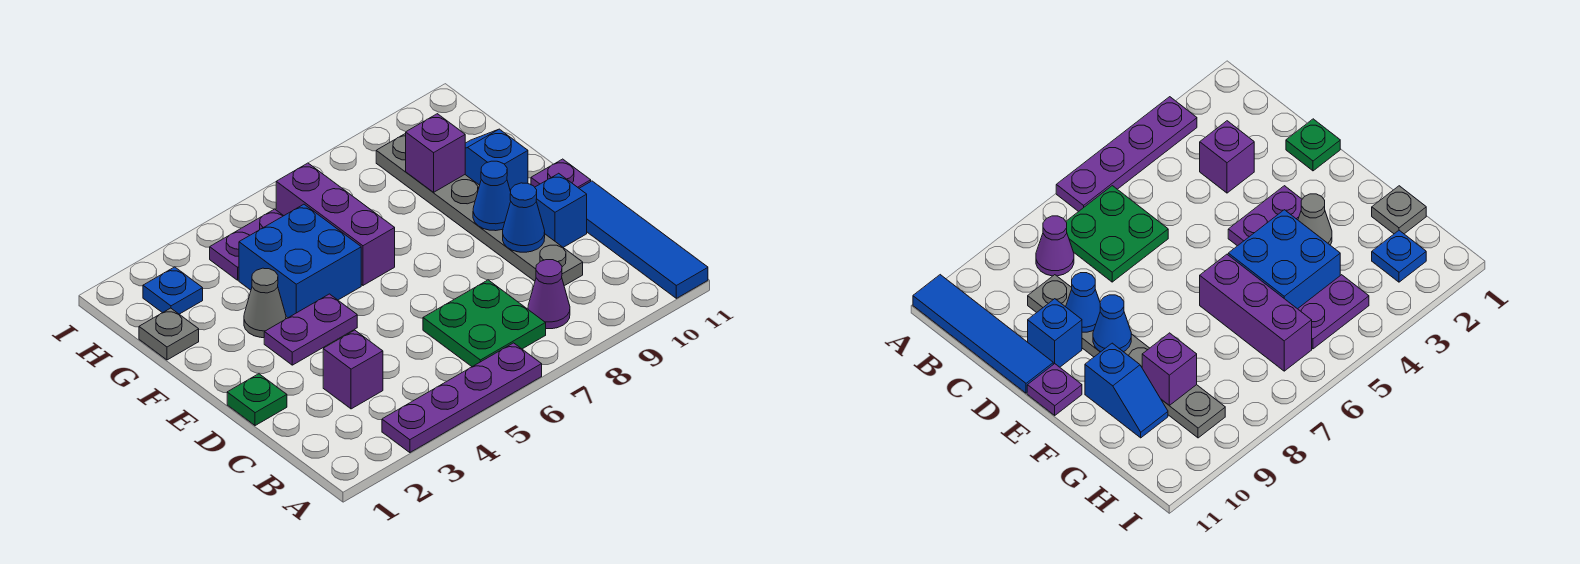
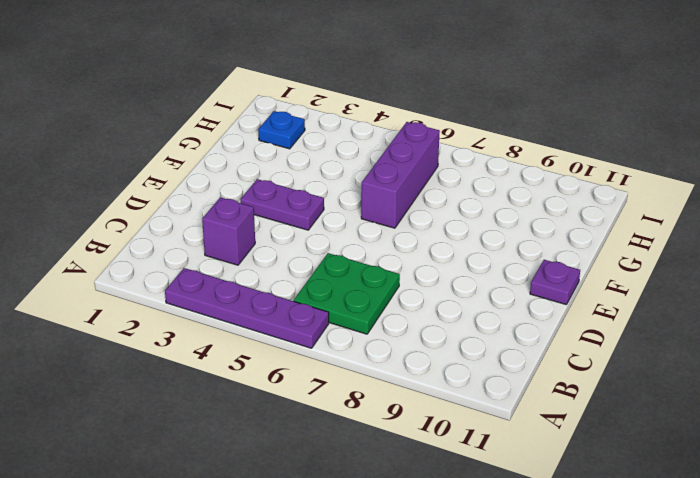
none -> blue 1x4 tile [579,181,708,298]
none -> purple 1x1 cone [528,260,570,329]
none -> grey 1x6 plate [376,133,583,286]

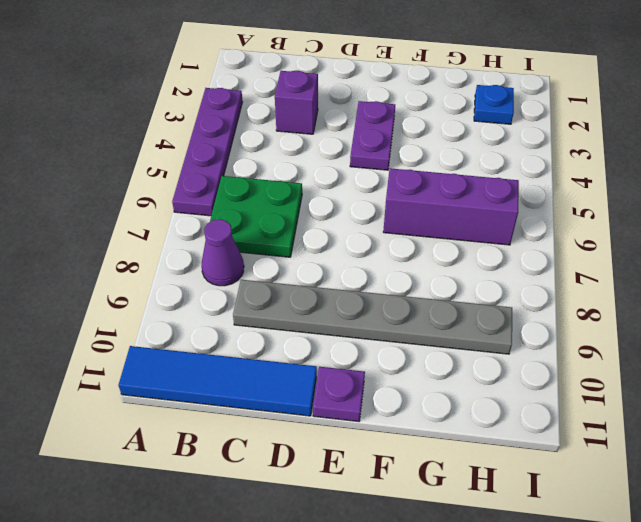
none -> green 1x1 plate [227,374,287,426]
none -> blue 1x1 brick [535,173,587,248]
none -> grey 1x1 cone [244,268,286,338]

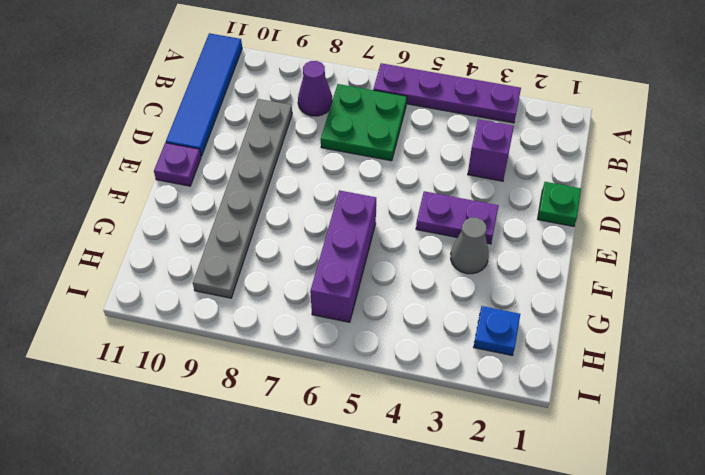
none -> blue 1x1 brick [535,173,587,248]
none -> blue 2x2 brick [239,204,361,318]
none -> blue 1x2 slope [465,129,528,191]

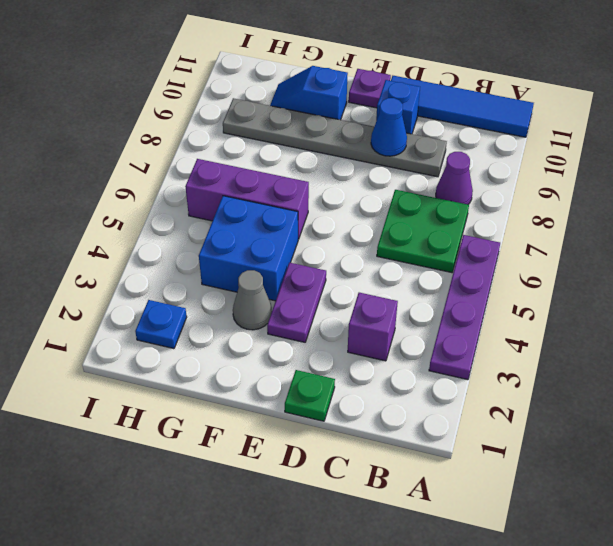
none -> grey 1x1 plate [139,308,199,360]
none -> purple 1x2 plate [210,209,283,280]
none -> blue 1x1 cone [473,161,511,231]

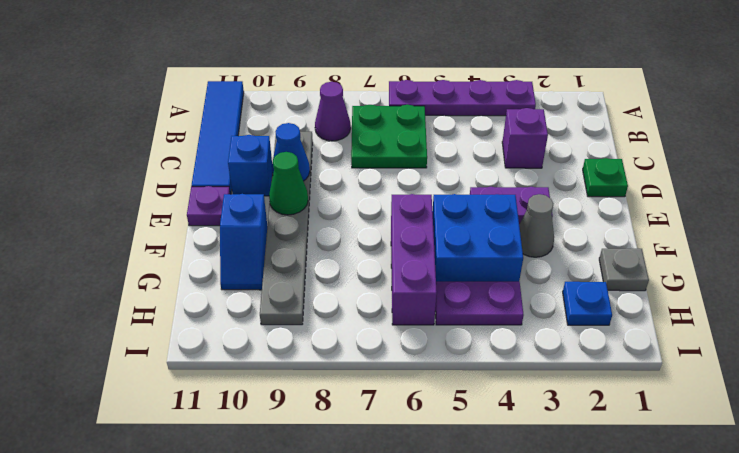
green 1x1 cone [269,152,308,215] -> blue 1x1 cone [473,161,511,231]
none -> purple 1x1 brick [406,114,465,192]

